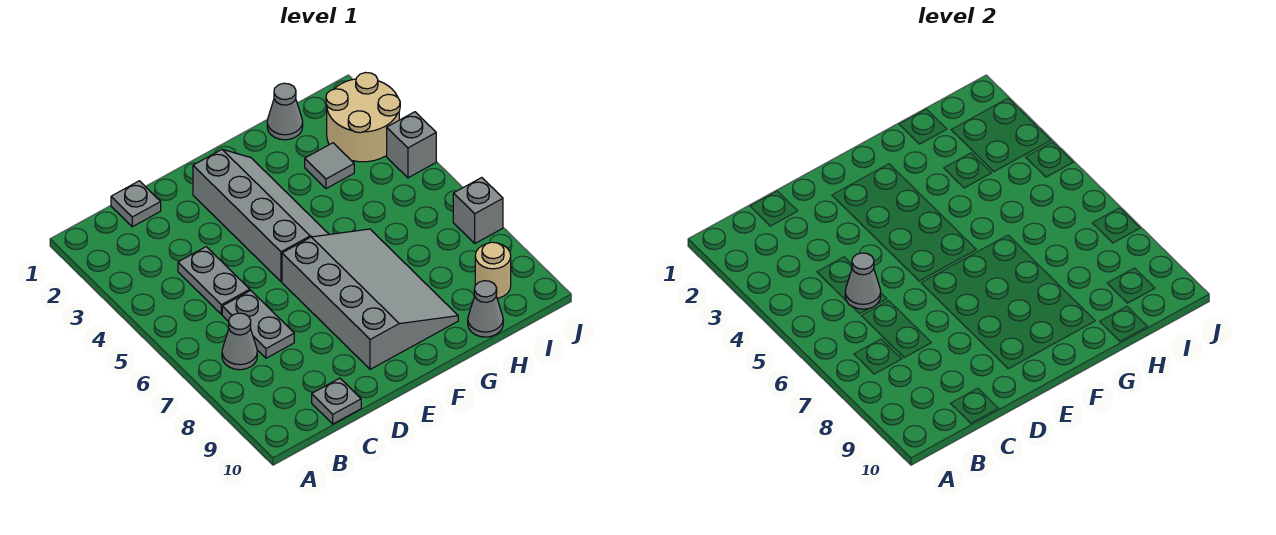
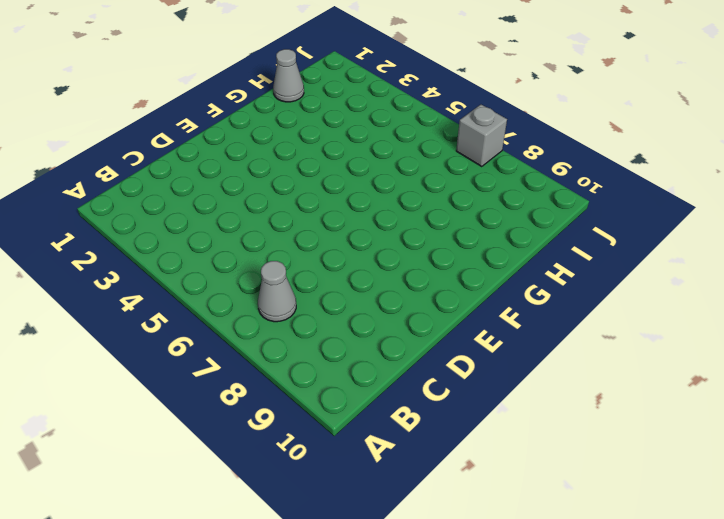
none -> grey 1x1 plate [111,181,161,227]
none -> grey 1x2 plate [178,247,250,314]
none -> grey 1x2 plate [222,291,294,358]

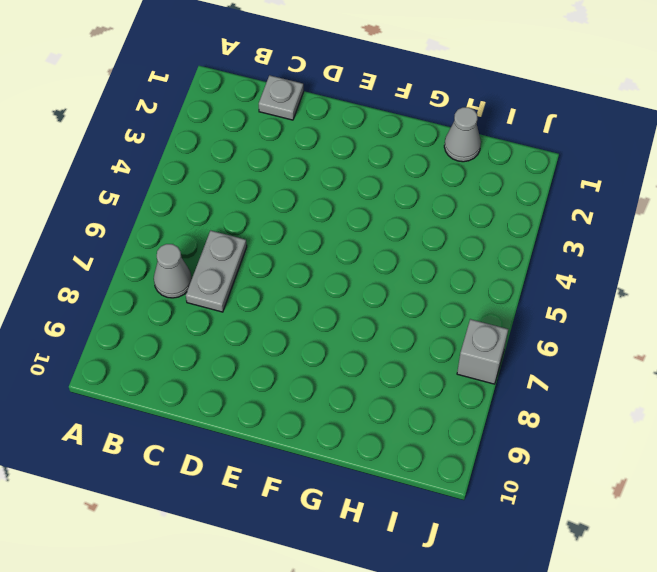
none -> grey 1x2 plate [178,247,250,314]
none -> grey 1x1 plate [312,378,361,424]
none -> grey 2x4 slope [193,150,329,282]

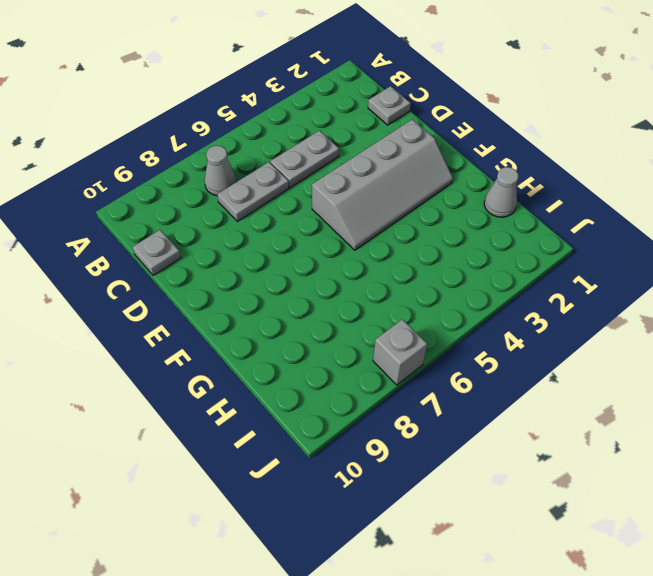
none -> grey 3x4 slope [282,229,458,369]
none -> grey 1x1 tile [305,143,354,189]
none -> grey 1x1 cone [468,281,503,337]

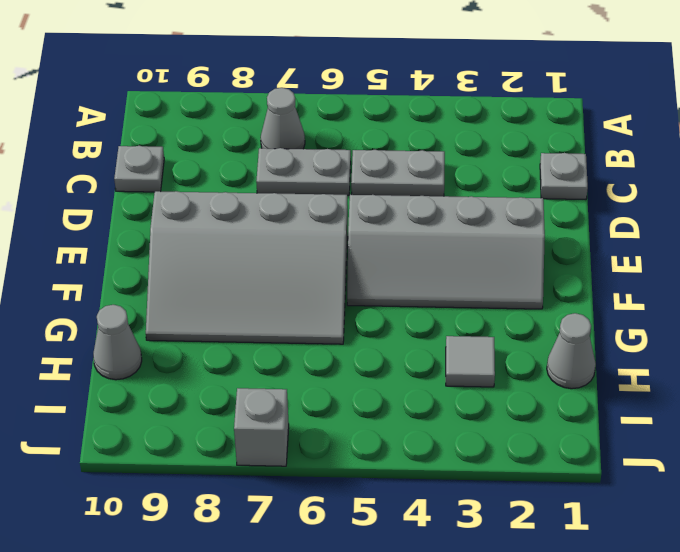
none -> tan 2x2 round brick [326,73,400,162]
none -> tan 1x1 round brick [475,242,511,298]
none -> grey 1x1 brick [387,112,436,178]

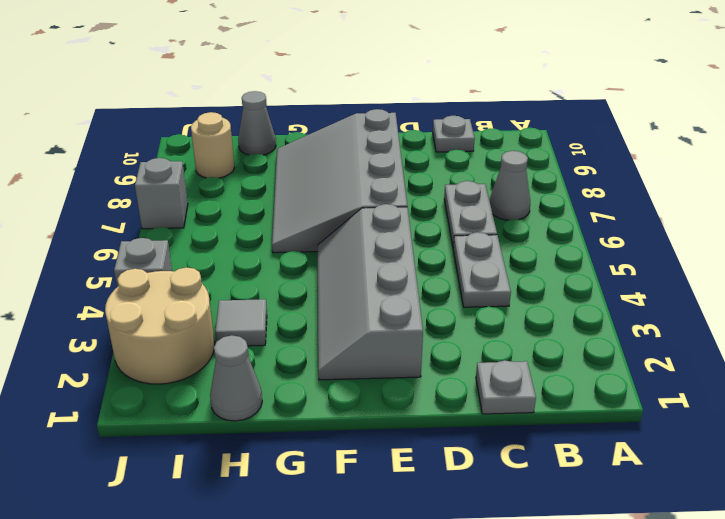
none -> grey 1x1 cone [845,253,881,309]

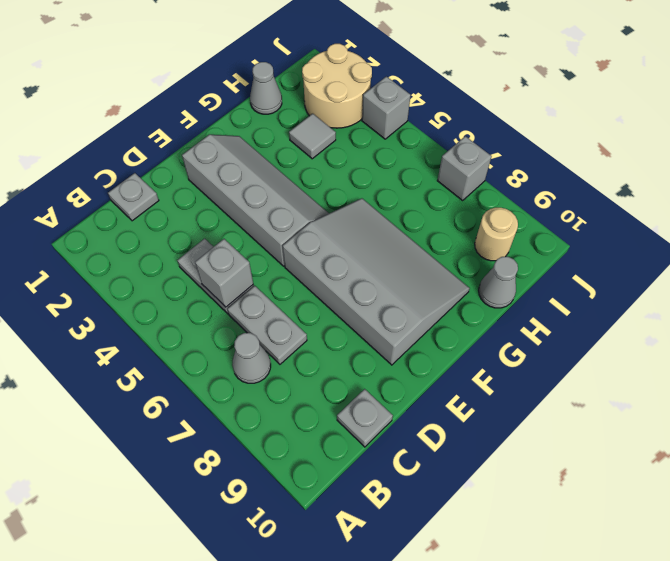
grey 1x1 brick [195,239,253,307] -> grey 1x1 cone [845,253,881,309]

